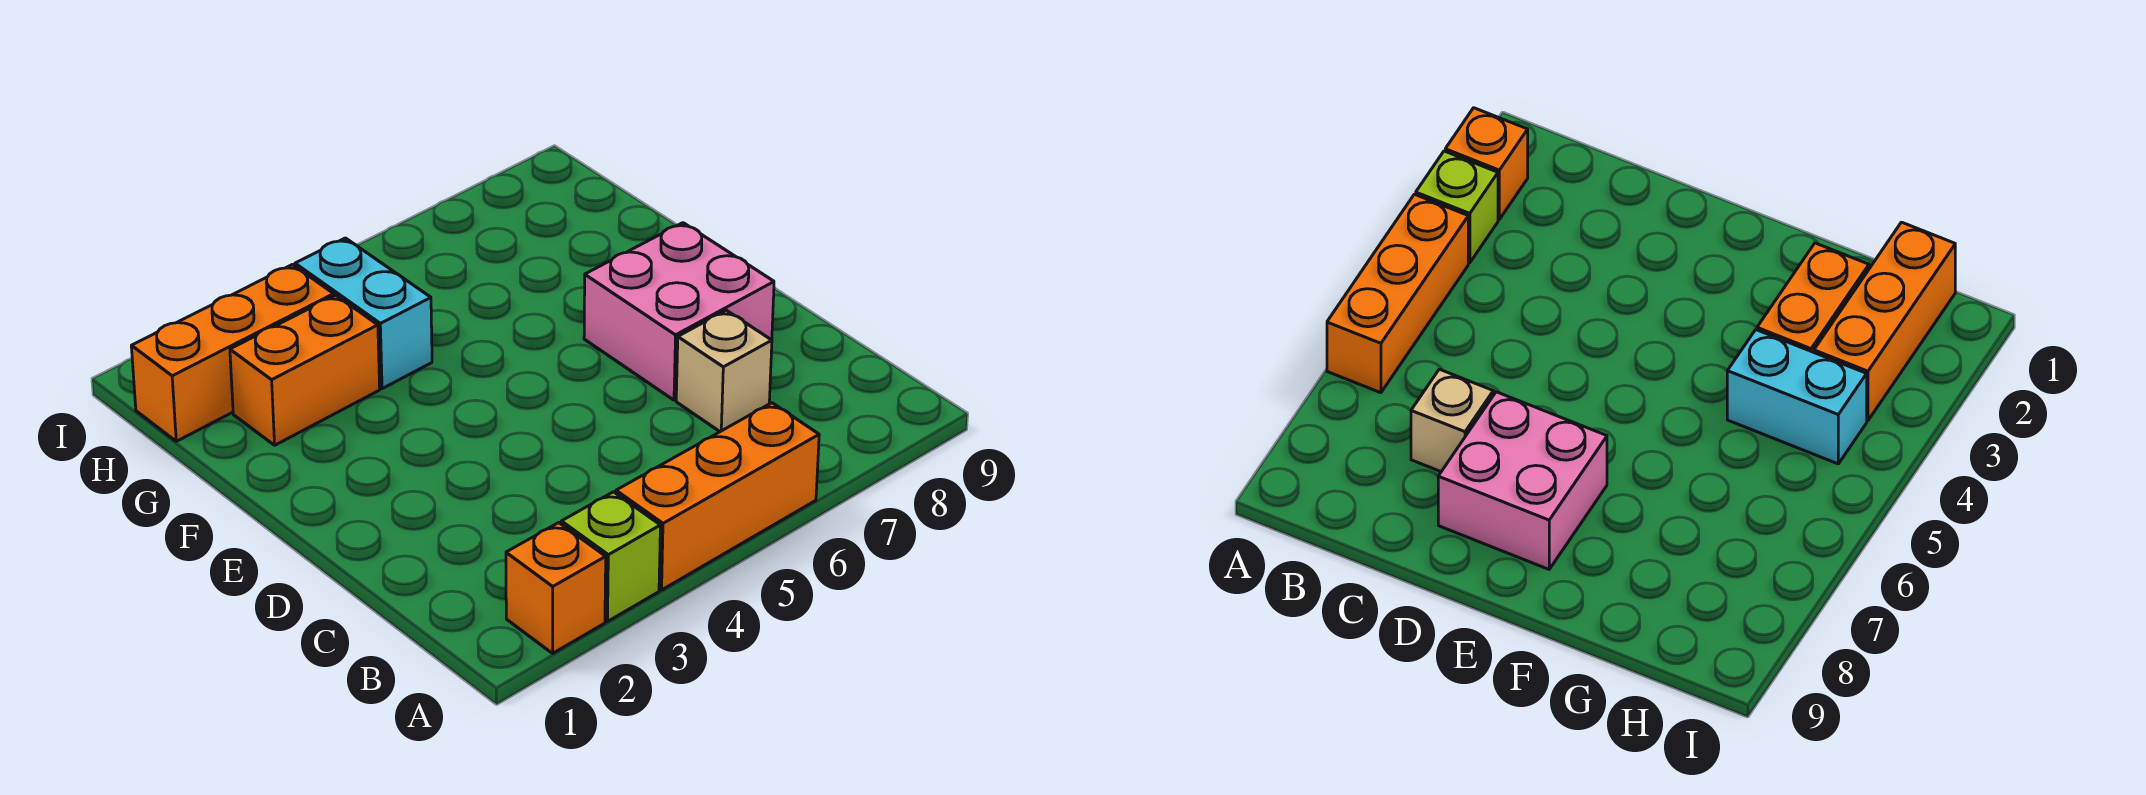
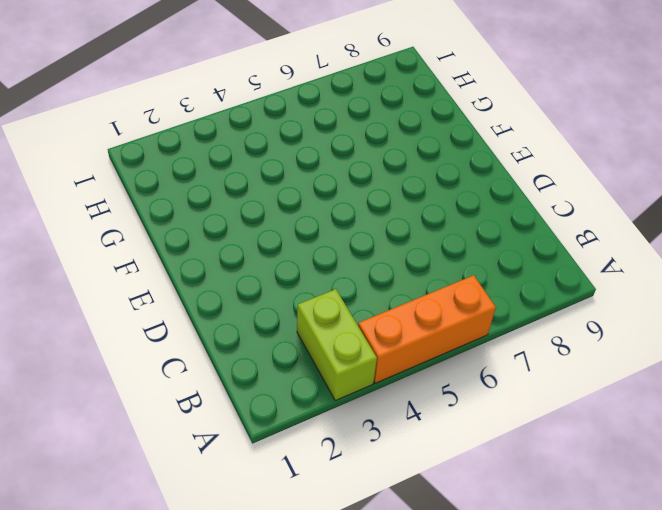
lime 1x2 brick [297,289,377,400] -> lime 1x1 brick [561,492,660,621]
none -> orange 1x1 brick [506,523,606,653]
none -> tan 1x1 brick [676,310,772,432]

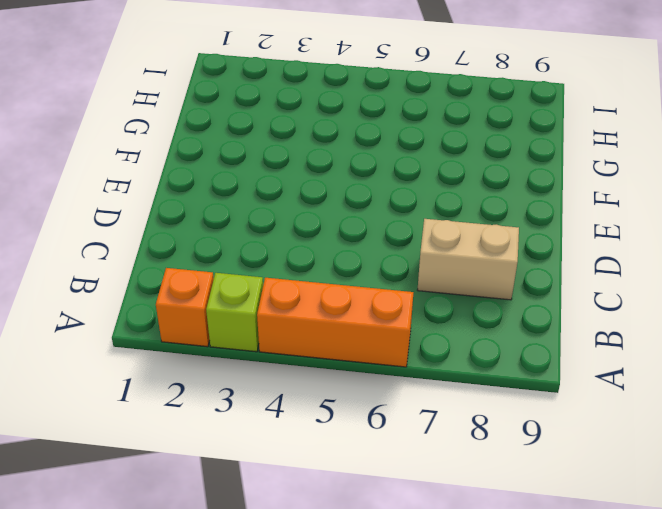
tan 1x2 brick [418,219,519,300] -> tan 1x1 brick [676,310,772,432]
none -> pink 2x2 brick [584,223,774,400]
none -> orange 1x2 brick [230,295,380,445]

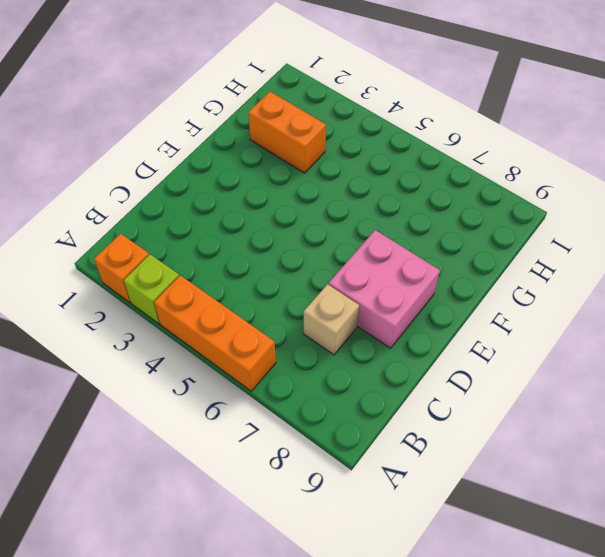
none -> cyan 1x2 brick [295,238,432,389]
none -> orange 1x3 brick [131,265,334,441]

